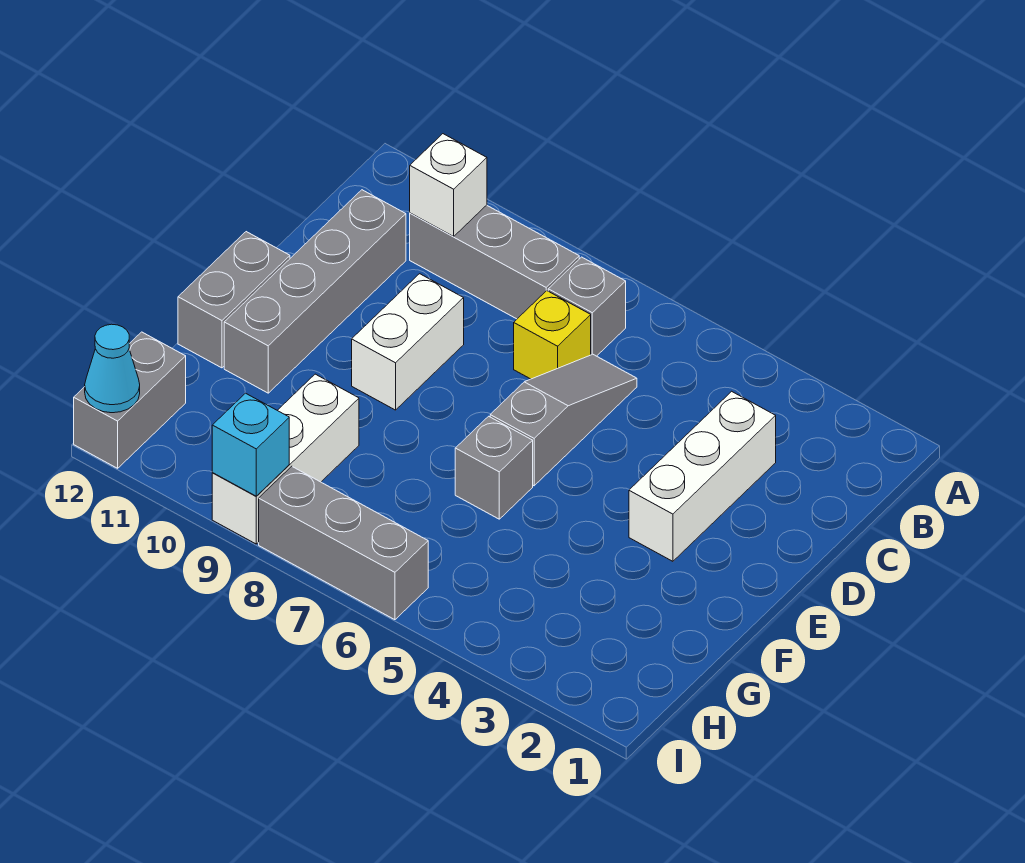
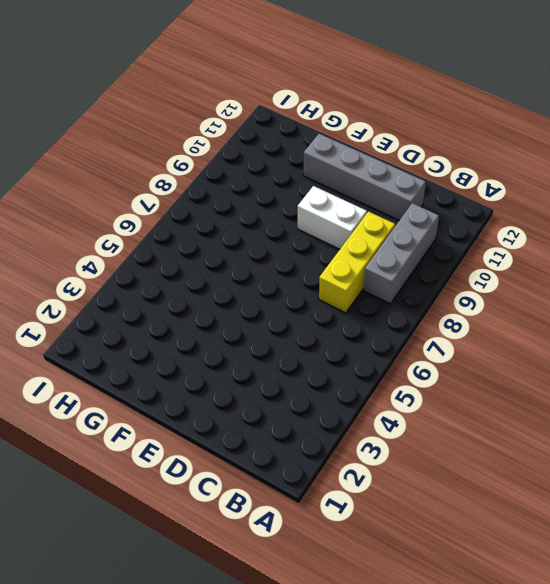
yellow 1x3 brick [319,212,395,313] -> yellow 1x1 brick [514,291,591,379]
none -> grey 1x1 brick [548,257,626,356]
none -> white 1x3 brick [629,391,776,561]
none -> grey 1x3 slope [490,354,637,486]

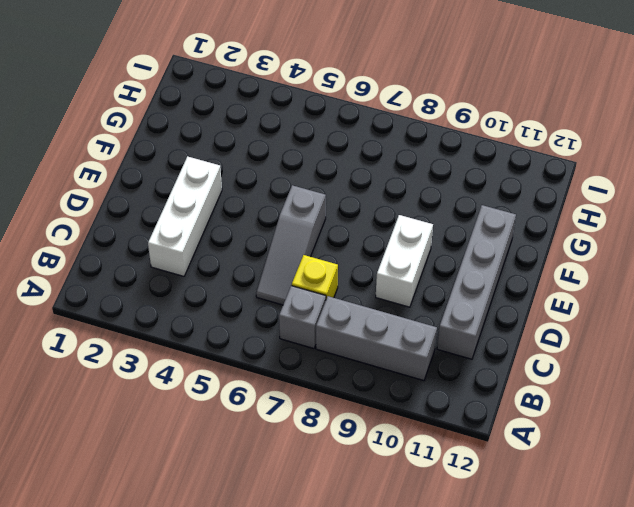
none -> grey 1x2 brick [178,232,290,368]
none -> grey 1x1 brick [455,416,533,519]
none -> white 1x3 brick [212,374,359,544]

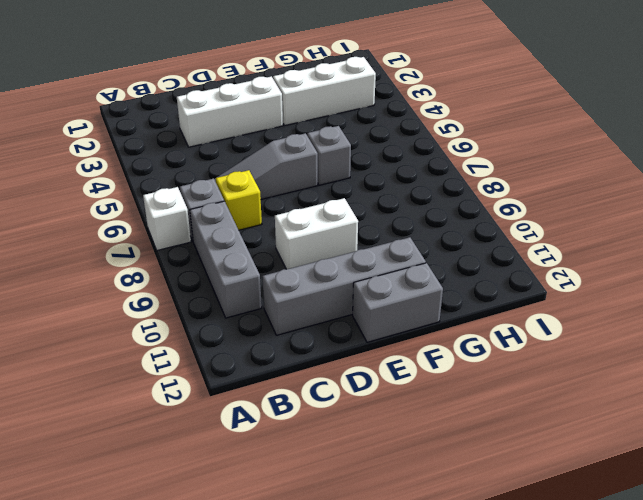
white 1x1 brick [143,187,191,250] -> white 1x1 brick moved to [410,134,487,236]
white 1x3 brick [273,57,376,126] -> white 1x3 brick moved to [212,374,359,544]
none -> grey 1x2 brick [74,332,186,468]
none -> grey 1x3 brick [259,466,428,620]
none -> cyan 1x1 brick [212,393,289,496]

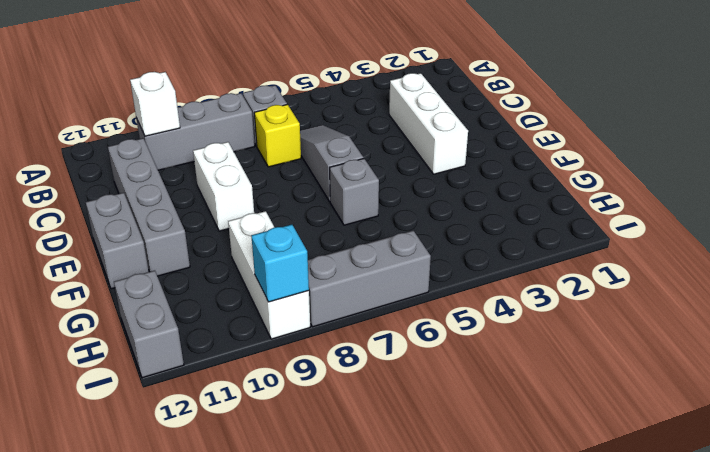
none -> cyan 1x1 cone [85,324,140,413]

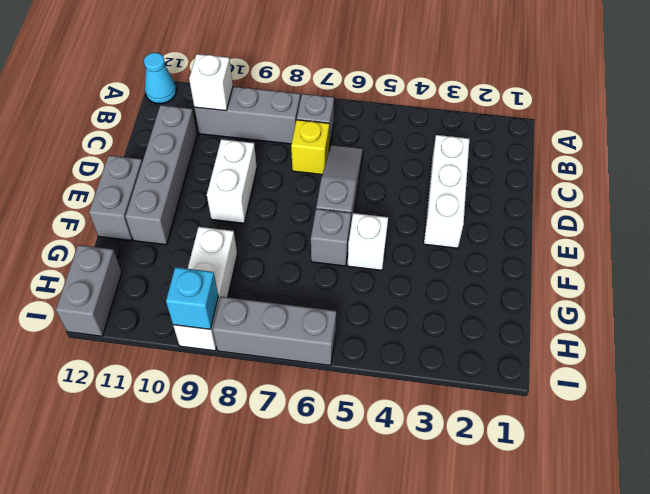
cyan 1x1 cone [144,53,176,103] -> cyan 1x1 cone moved to [85,324,140,413]
white 1x1 brick [348,213,388,270] -> none

